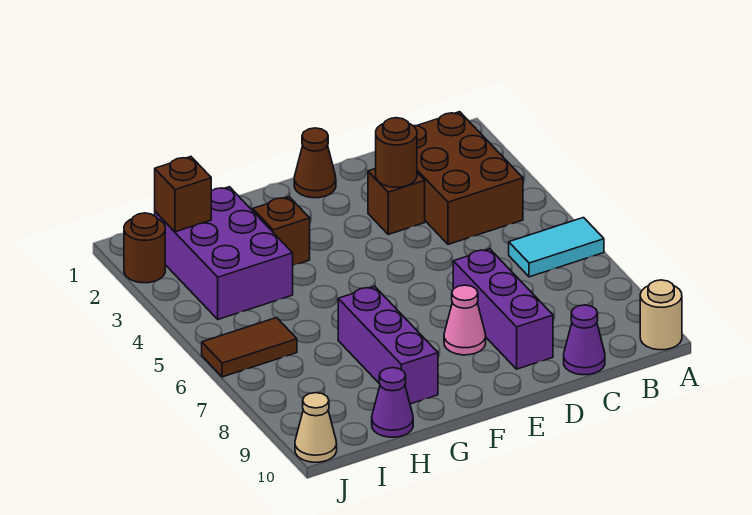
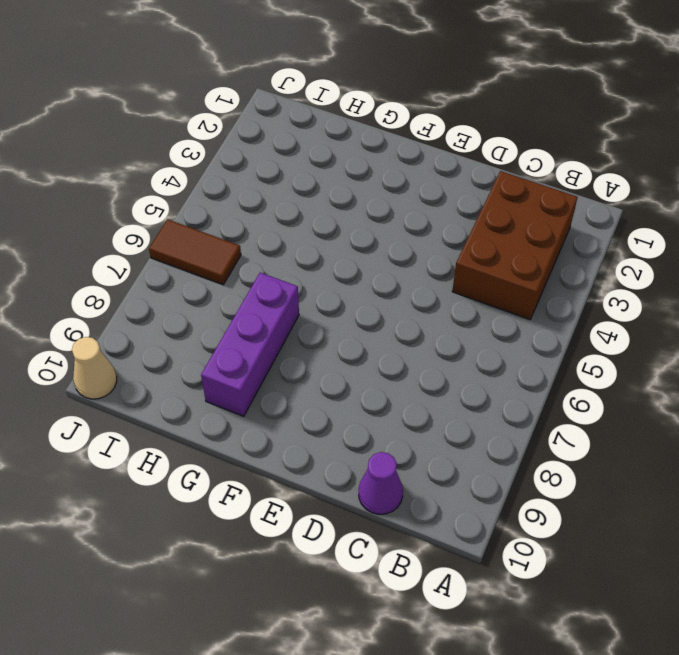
none -> cyan 1x2 tile [509,218,604,277]
none -> tan 1x1 round brick [640,280,682,350]
none -> brown 1x1 brick [368,168,425,234]

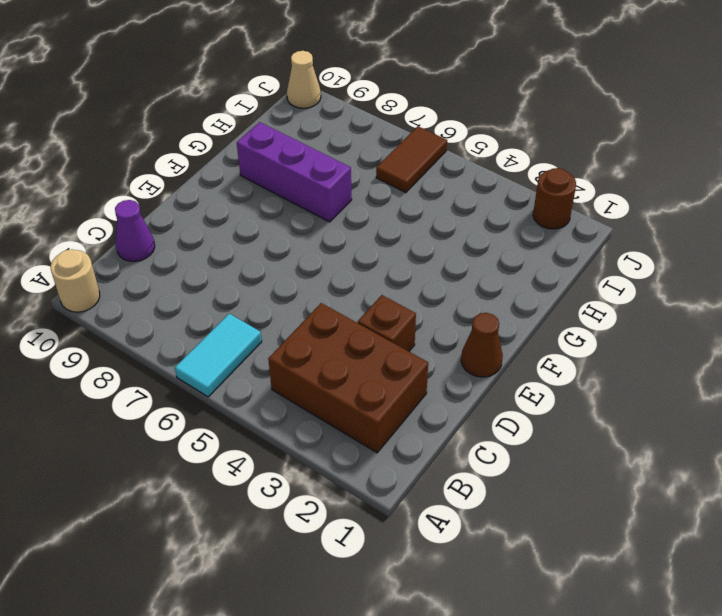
none -> purple 1x3 brick [453,249,553,369]
none -> pink 1x1 cone [444,285,486,355]
none -> brown 1x1 brick [253,197,310,266]

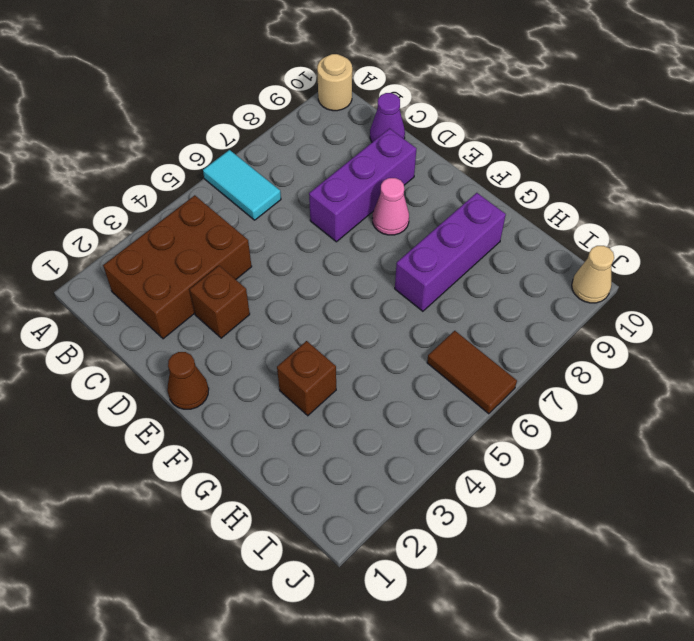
none -> purple 2x3 brick [155,187,293,319]
none -> purple 1x1 cone [372,368,413,437]
none -> brown 1x1 round brick [124,213,165,283]

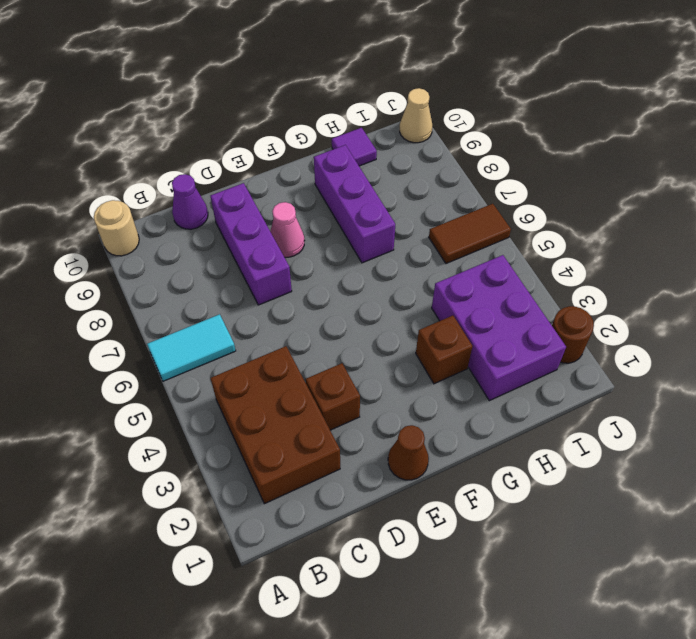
purple 1x1 tile [332,128,377,166] -> purple 1x1 cone [372,368,413,437]
none -> brown 1x1 round brick [376,118,417,187]
none -> brown 1x1 brick [155,157,211,232]

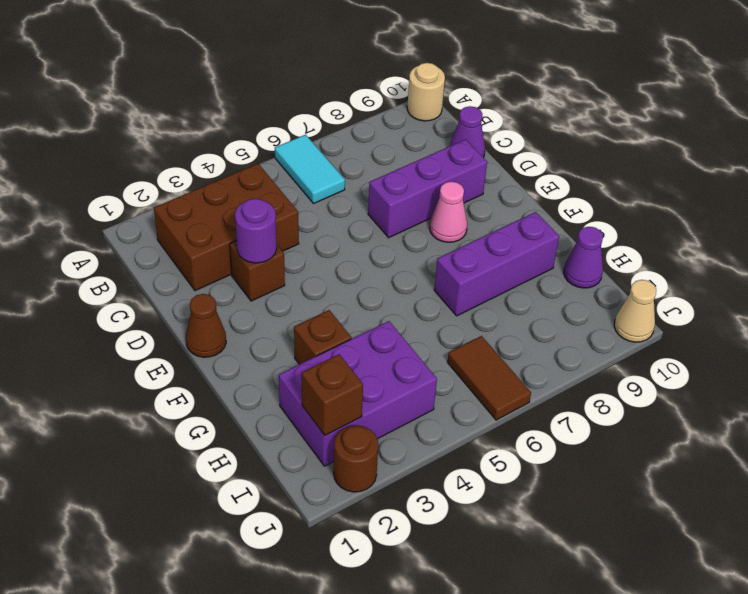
purple 1x1 round brick [235,199,277,263] -> brown 1x1 round brick [376,118,417,187]

